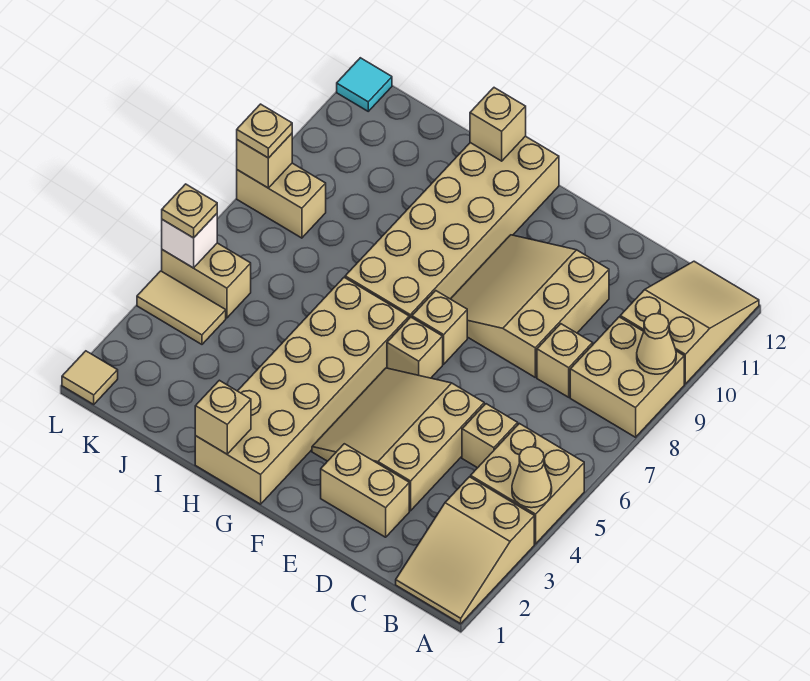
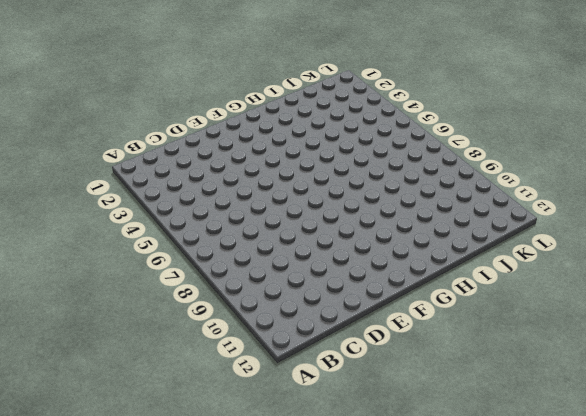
none -> tan 2x3 slope [396,477,534,624]
none -> tan 2x2 brick [471,424,584,544]
none -> tan 2x2 brick [570,317,684,437]

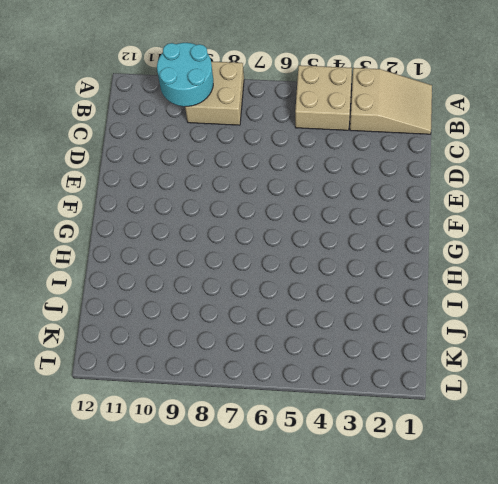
cyan 2x2 round brick [157,43,213,106] -> tan 1x1 cone [637,314,676,374]
none -> tan 2x3 slope [620,261,759,384]
none -> tan 1x1 brick [462,404,518,468]
none -> tan 1x1 brick [537,324,593,397]

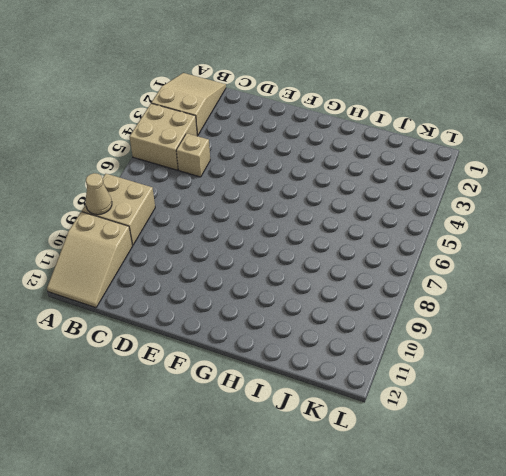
none -> tan 1x1 brick [537,324,593,397]
none -> tan 1x2 brick [321,444,409,537]
none -> tan 3x3 slope [312,368,484,511]

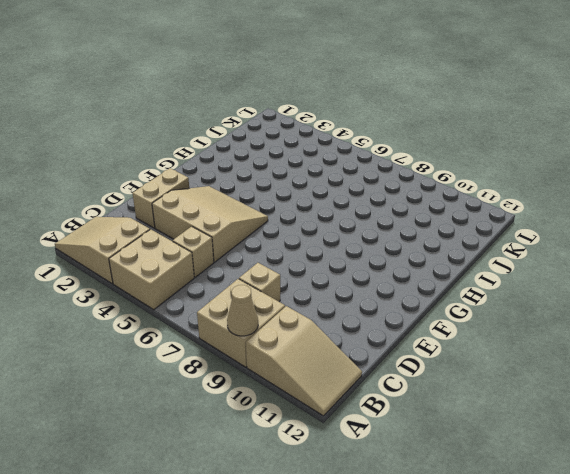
none -> tan 3x3 slope [451,235,609,377]
none -> tan 1x1 brick [387,317,443,378]
none -> tan 1x1 brick [412,291,467,364]

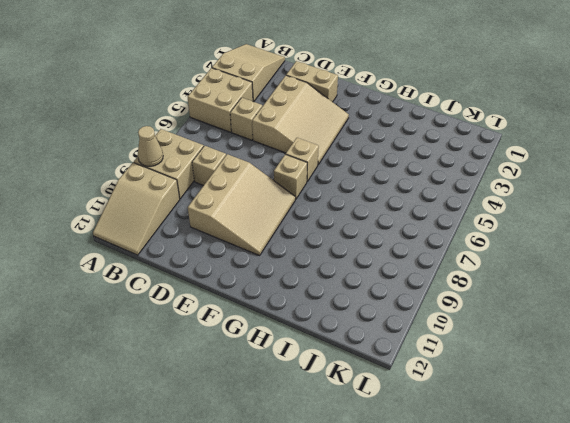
none -> tan 2x6 brick [195,277,409,504]
none -> tan 2x6 brick [345,136,559,318]
none -> tan 1x2 tile [137,271,226,344]

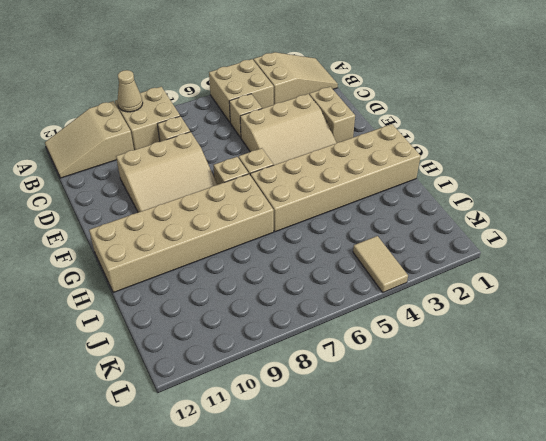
none -> tan 1x2 brick [162,243,251,318]
none -> tan 1x2 brick [237,163,326,238]
none -> tan 1x1 tile [62,351,118,404]

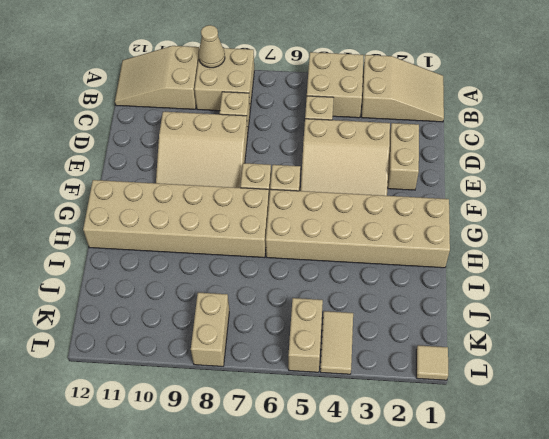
none -> cyan 1x1 tile [337,58,392,111]
none -> tan 1x1 cone [512,447,552,508]
none -> tan 1x1 brick [195,380,251,454]

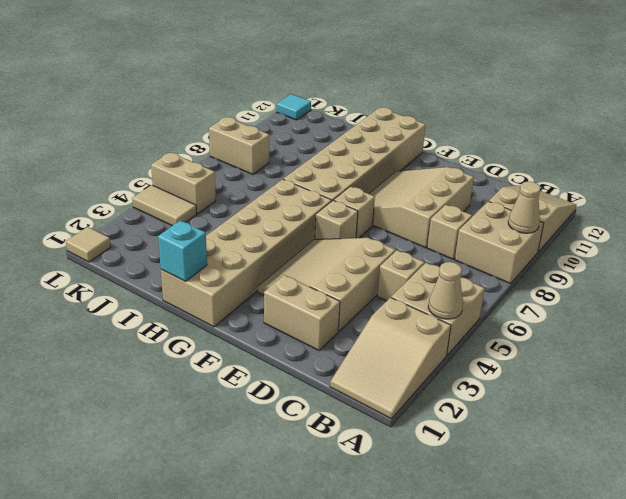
cyan 1x1 brick [158,221,207,281] -> tan 1x1 brick [195,380,251,454]
none -> tan 1x1 brick [470,88,526,161]
none -> white 1x1 brick [162,214,217,268]
none -> tan 1x1 brick [237,134,292,188]

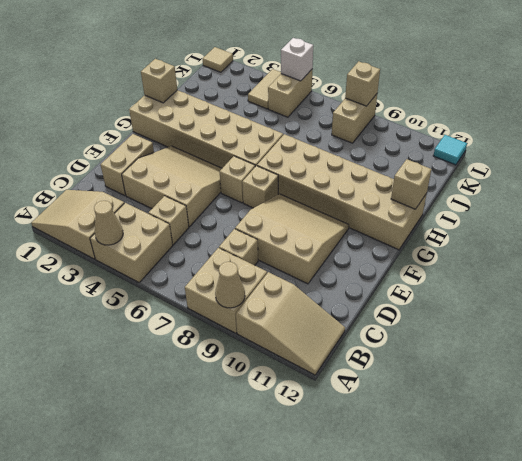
none -> tan 1x1 plate [162,184,217,238]
none -> tan 1x1 plate [237,104,292,158]

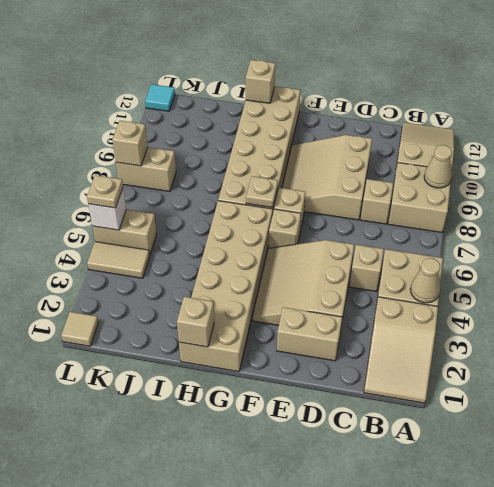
tan 1x1 plate [246,176,278,208] -> tan 1x1 plate moved to [237,104,292,158]

